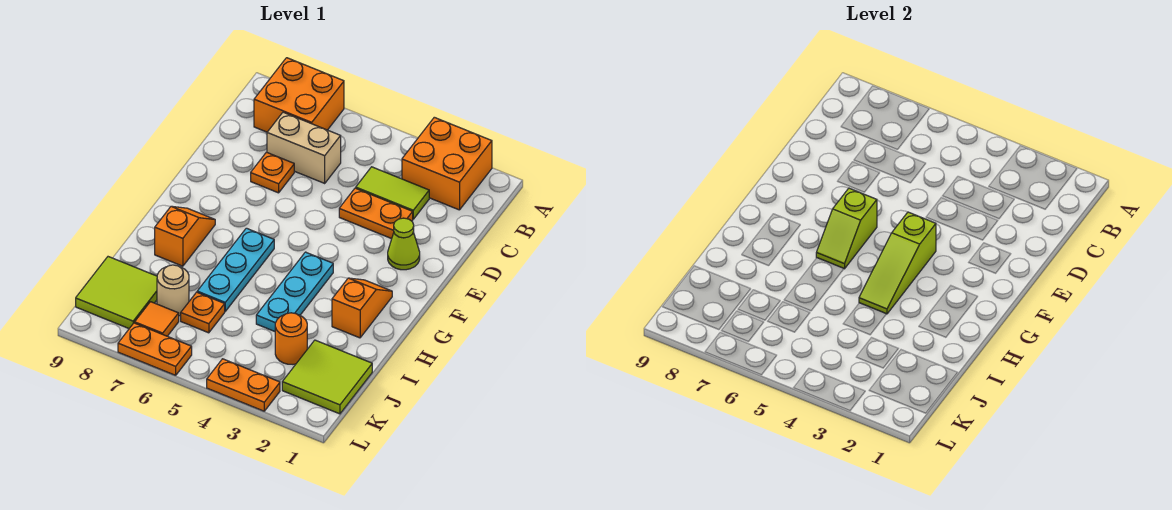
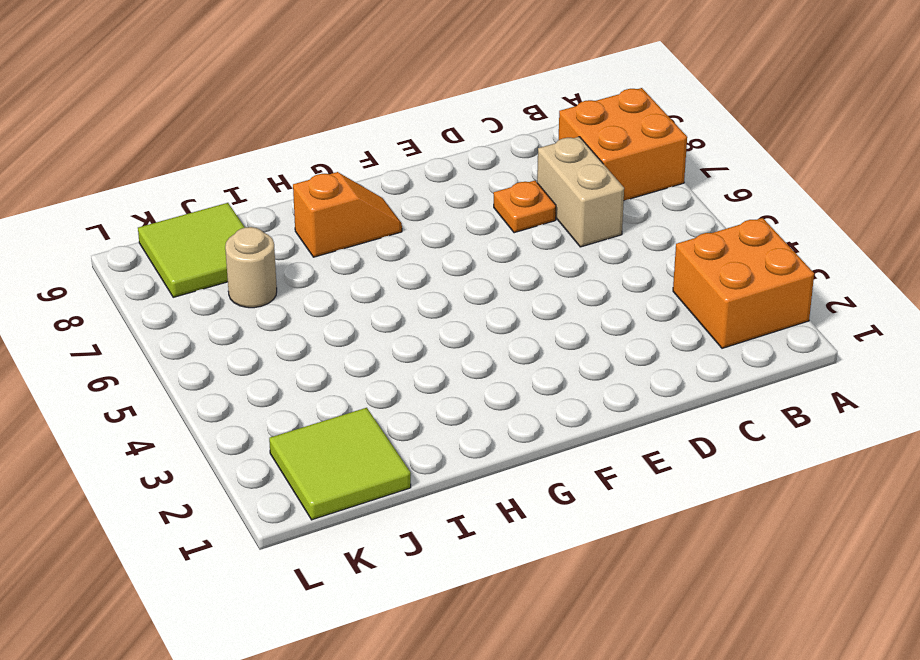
none -> lime 1x2 tile [356,167,429,219]
none -> orange 1x2 plate [339,188,413,239]
none -> lime 1x1 cone [388,218,420,270]

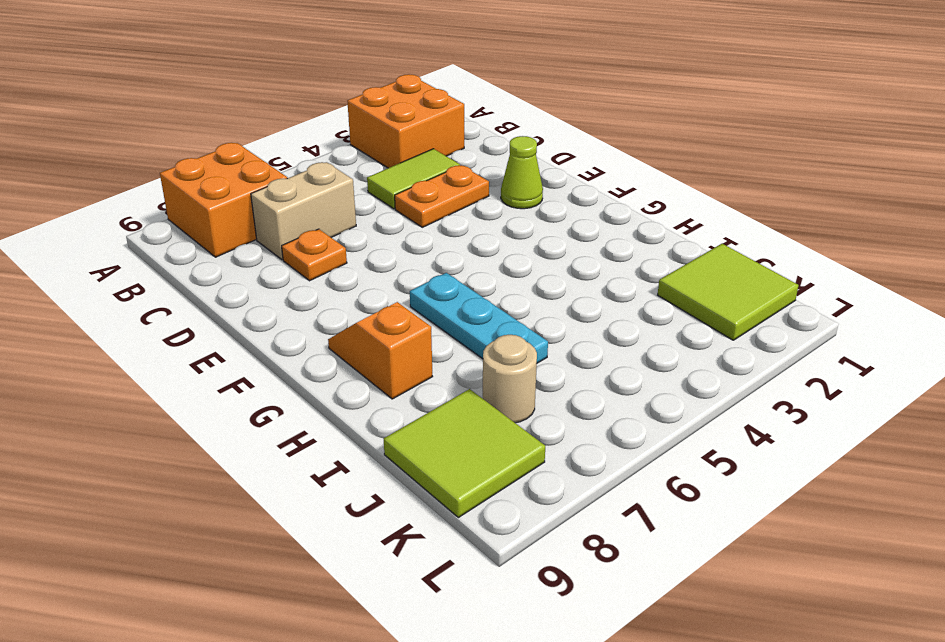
none -> orange 1x2 slope [332,278,392,338]
none -> cyan 1x3 plate [256,252,333,331]
none -> orange 1x1 round brick [275,313,307,364]

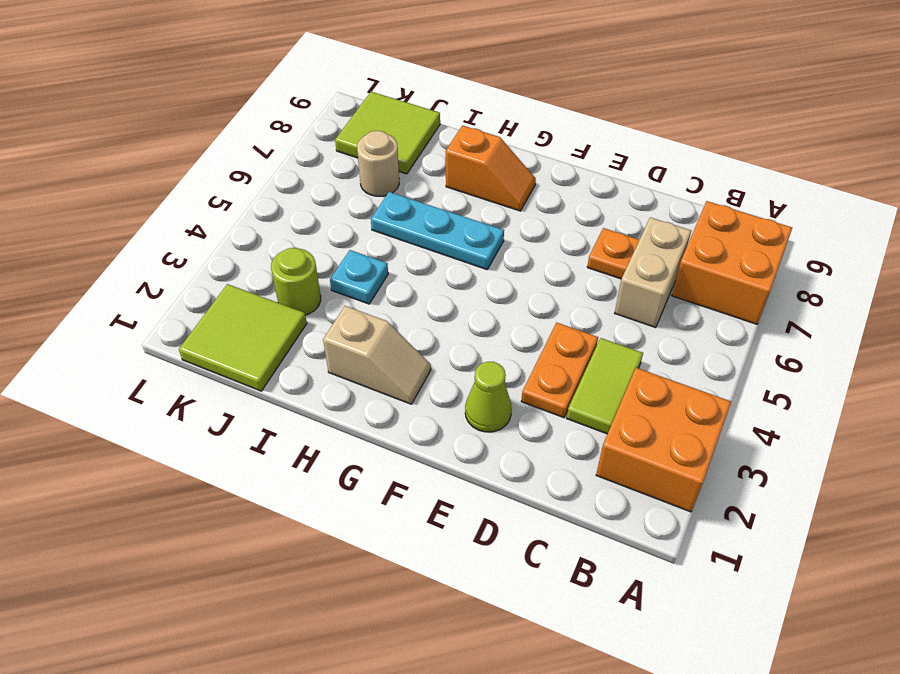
tan 1x2 slope [323,306,431,404] -> orange 1x2 slope [332,278,392,338]
cyan 1x1 plate [330,250,388,304] -> cyan 1x3 plate [256,252,333,331]
lime 1x1 round brick [271,248,321,315] -> orange 1x1 round brick [275,313,307,364]
none -> orange 1x1 plate [181,292,225,333]
none -> orange 1x1 tile [135,302,179,336]
none -> orange 1x2 plate [207,359,280,411]

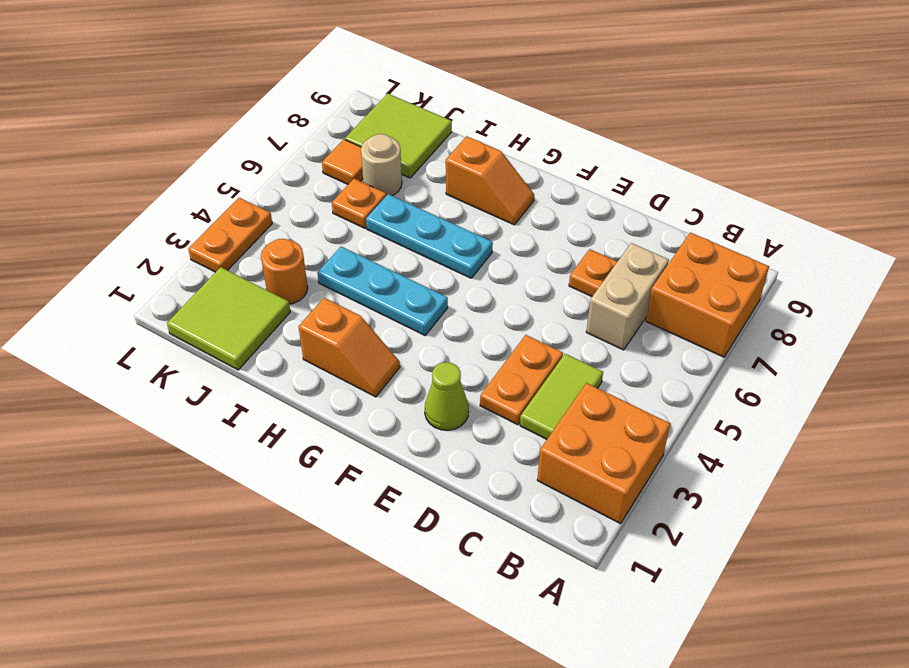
none -> orange 1x2 plate [118,323,192,375]
none -> lime 1x3 slope [859,212,936,314]
none -> lime 1x2 slope [816,188,877,269]

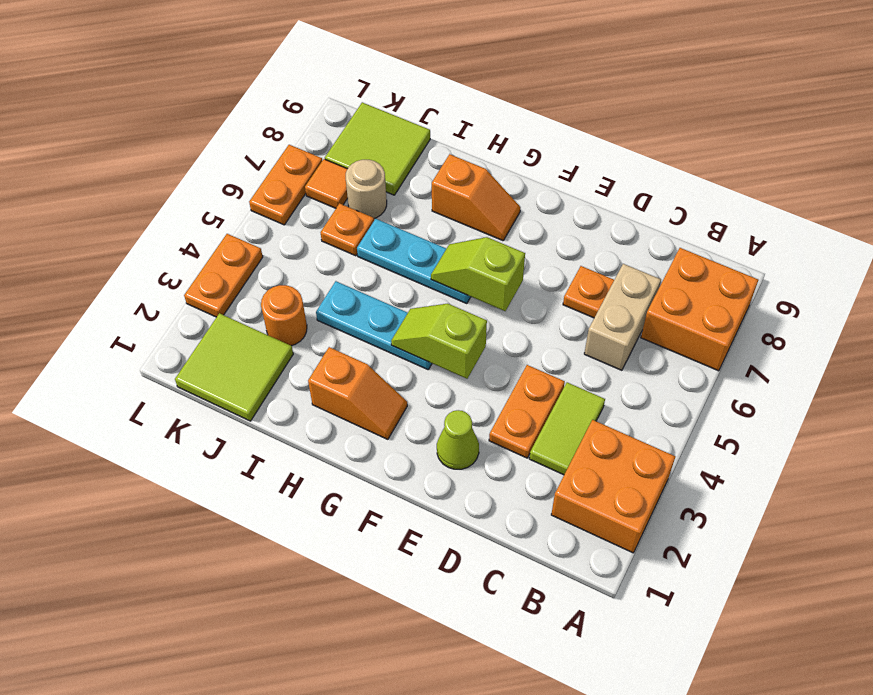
lime 1x2 slope [391,304,487,379] -> lime 1x3 slope [859,212,936,314]

